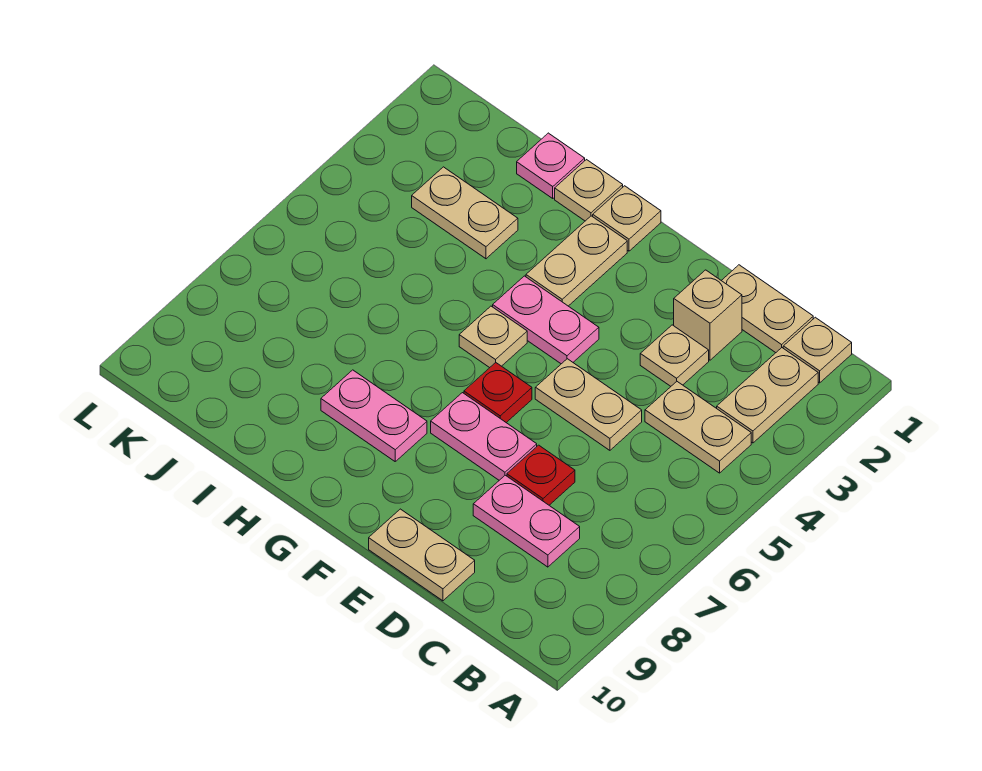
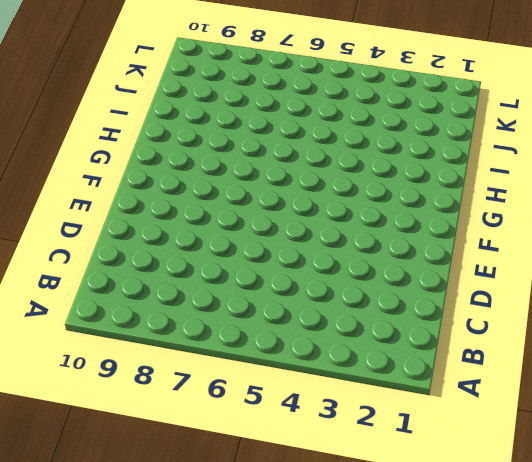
none -> tan 1x1 plate [783,317,852,383]
none -> tan 1x2 plate [717,348,818,443]
none -> tan 1x2 plate [645,382,751,473]

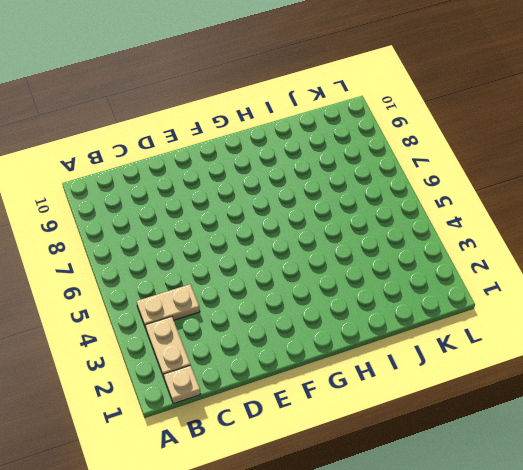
none -> tan 1x2 plate [721,265,813,353]
none -> pink 1x2 plate [473,475,580,567]
none -> tan 1x1 brick [674,270,742,360]

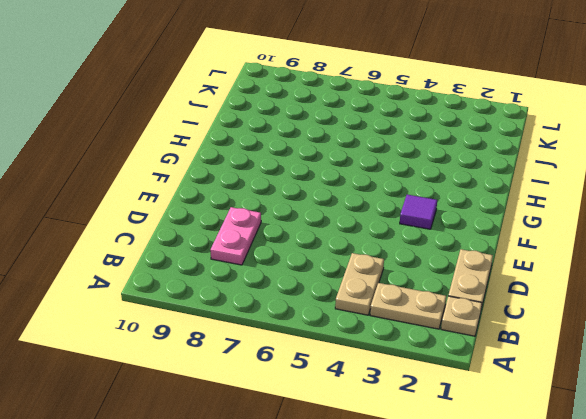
purple 1x1 tile [400,195,437,229] -> none
none -> tan 1x1 brick [674,270,742,360]
none -> tan 1x1 plate [640,325,709,386]
none -> tan 1x2 plate [535,359,642,450]

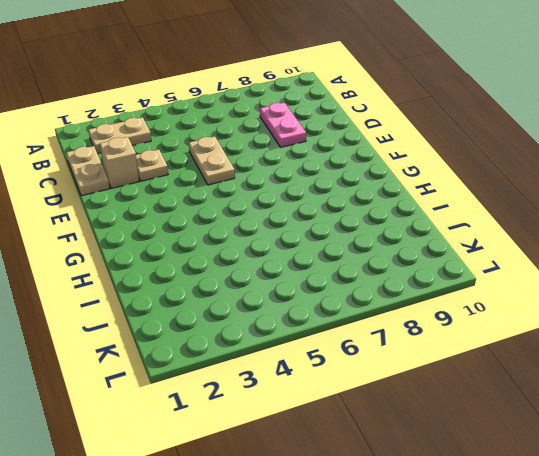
none -> tan 1x1 plate [783,317,852,383]
none -> tan 1x2 plate [645,382,751,473]
none -> red 1x1 plate [507,445,575,505]

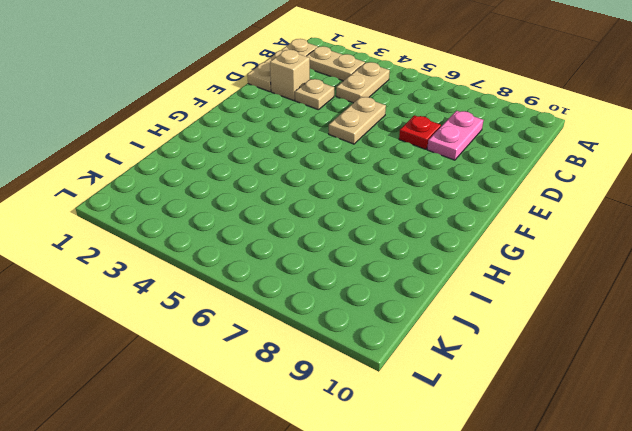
none -> tan 1x2 plate [369,509,475,601]
none -> pink 1x2 plate [431,393,537,480]
none -> pink 1x2 plate [493,276,599,364]

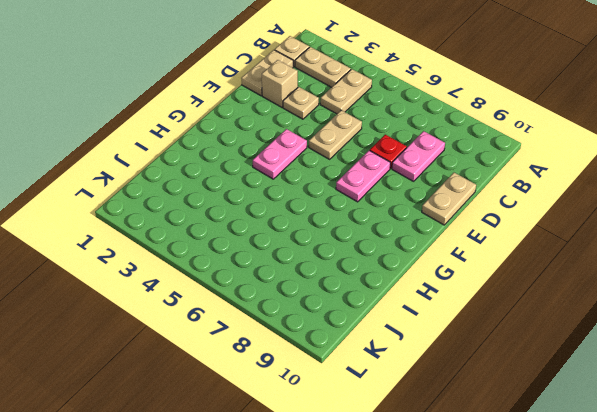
none -> red 1x1 plate [464,363,532,423]
none -> tan 1x1 plate [593,186,661,251]
none -> tan 1x2 plate [526,216,627,306]

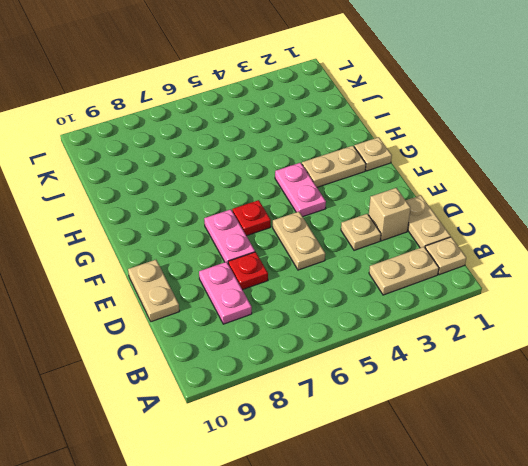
none -> tan 1x2 plate [645,382,751,473]
none -> tan 1x1 plate [459,306,527,368]
none -> pink 1x2 plate [321,370,427,461]

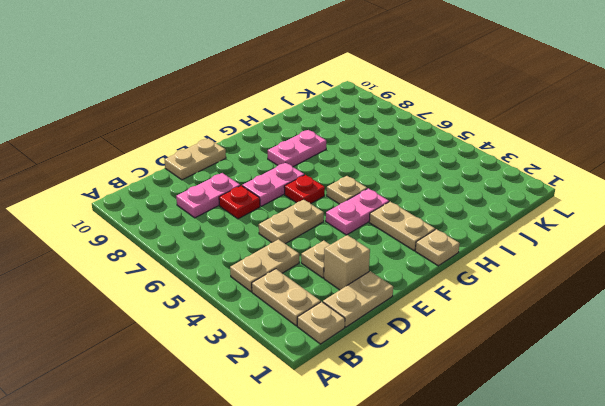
none -> tan 1x1 plate [555,160,623,221]
none -> pink 1x1 plate [517,133,585,198]
none -> tan 1x2 plate [412,167,518,259]

